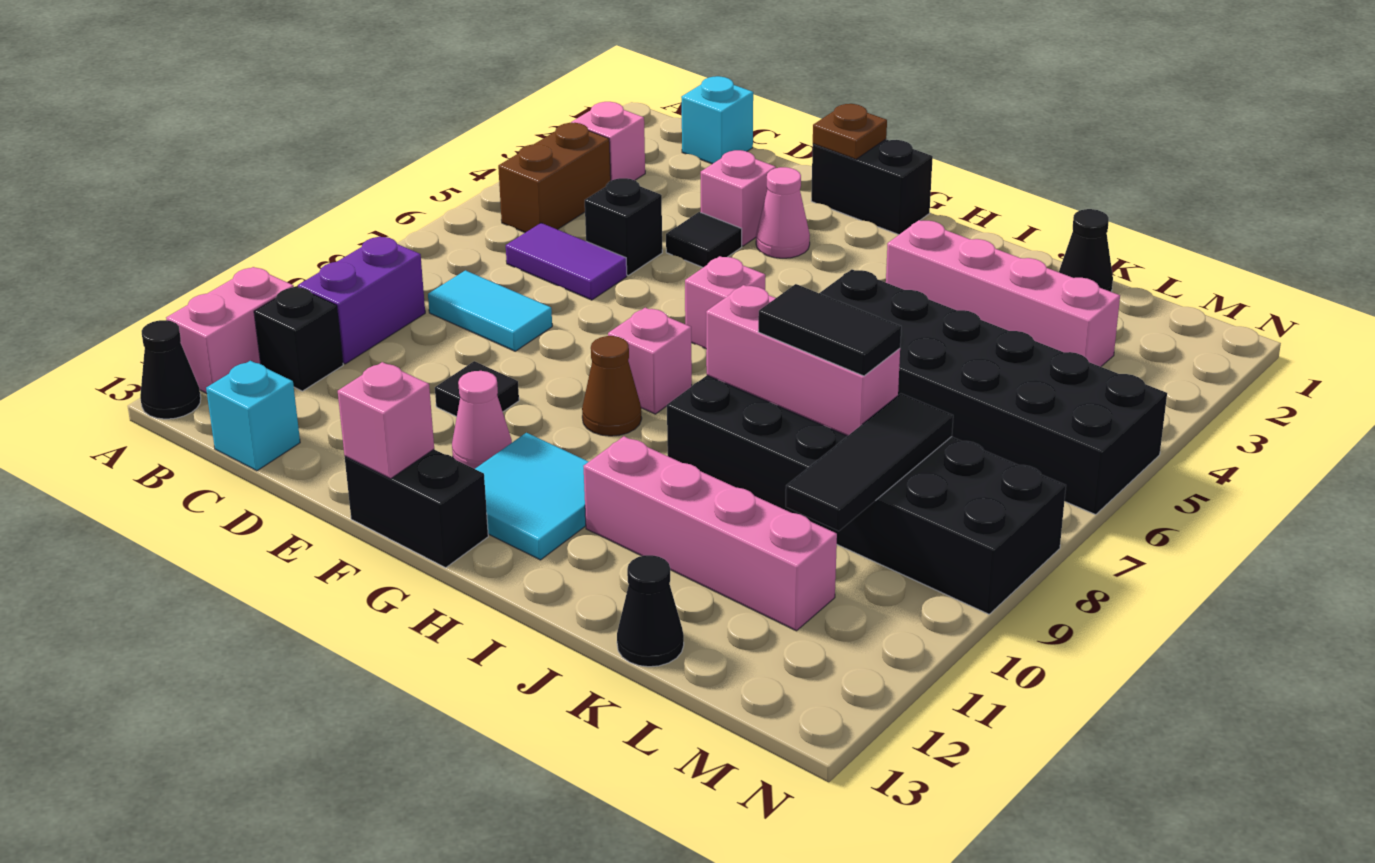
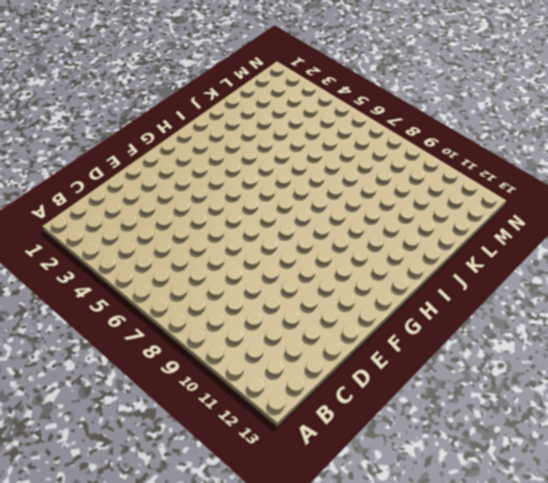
none -> pink 1x2 brick [166,267,294,393]
none -> black 1x1 cone [140,320,201,419]
none -> pink 1x1 brick [571,102,645,181]
none -> brown 1x2 brick [498,123,611,233]

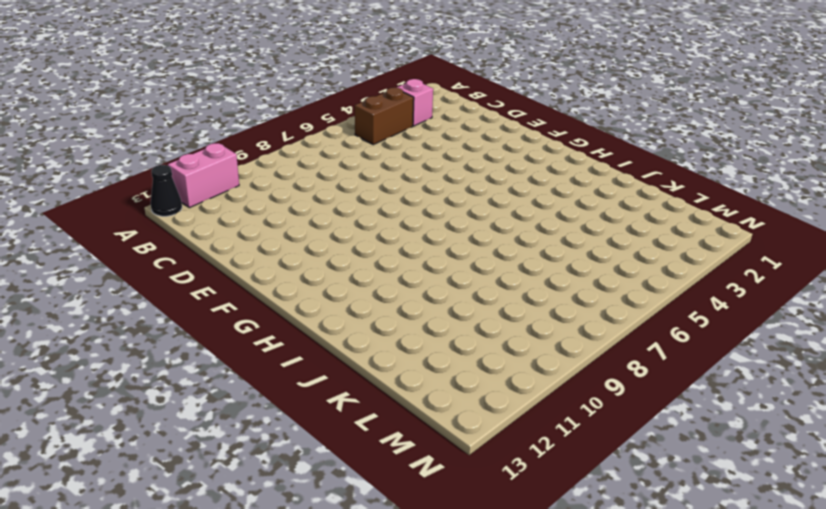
none -> purple 1x2 brick [298,236,425,364]
none -> black 1x1 brick [254,286,343,391]
none -> cyan 1x1 brick [681,76,753,164]
none -> purple 1x2 tile [506,223,627,300]

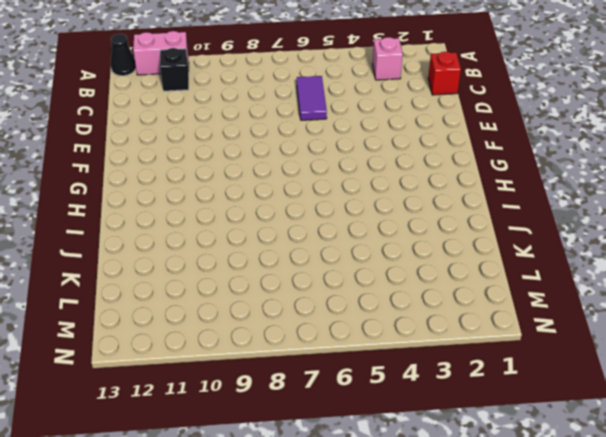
red 1x1 brick [428,52,461,95] -> cyan 1x1 brick [681,76,753,164]
none -> brown 1x2 brick [498,123,611,233]
none -> purple 1x2 brick [298,236,425,364]
none -> cyan 1x2 tile [428,270,552,351]
none -> cyan 1x1 brick [206,361,300,471]

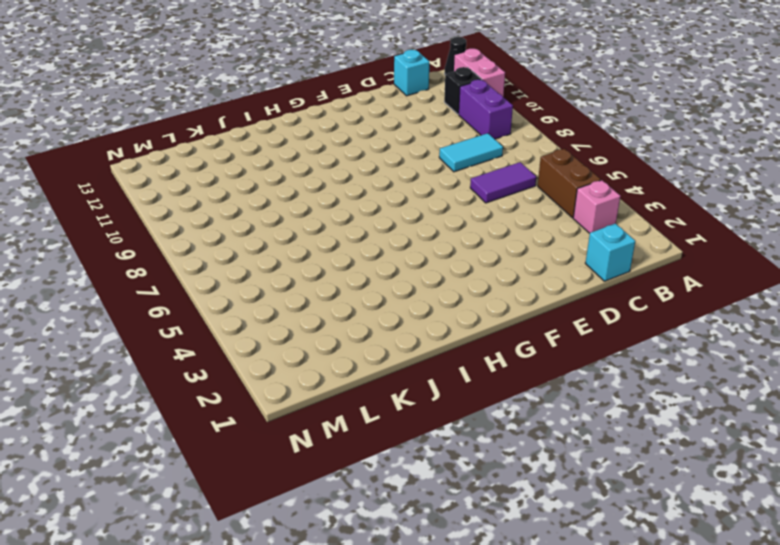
none -> black 1x1 brick [585,178,662,275]
none -> pink 1x1 brick [701,150,776,246]
none -> black 1x1 tile [666,212,742,267]
none -> black 1x1 tile [435,361,519,417]

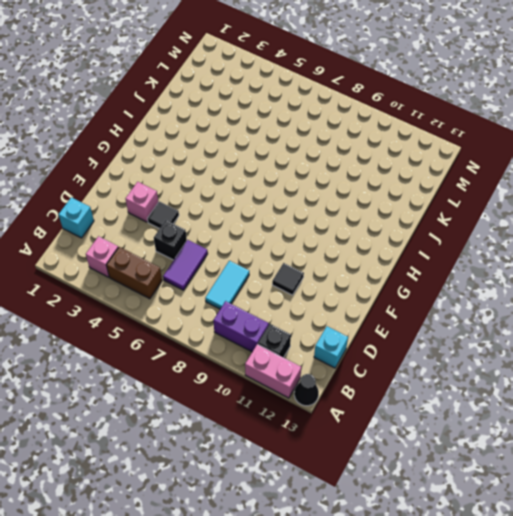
none -> black 1x2 brick [811,139,933,235]
none -> pink 1x1 cone [756,167,810,258]
none -> pink 1x1 cone [452,371,512,469]
none -> black 1x2 brick [345,449,488,568]

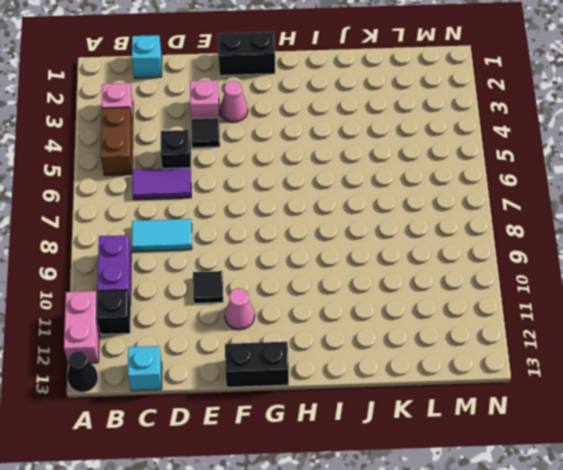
none -> pink 1x1 brick [685,256,765,349]
none -> pink 1x1 brick [608,308,692,414]
none -> brown 1x1 cone [582,336,642,436]
none -> cyan 2x2 tile [475,433,588,560]

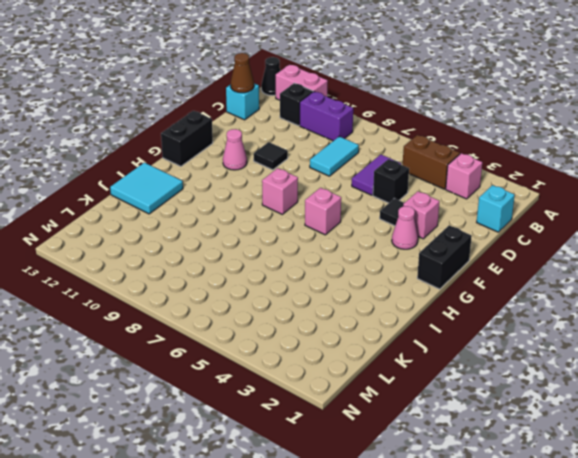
brown 1x1 cone [231,53,254,93] -> brown 1x1 cone moved to [582,336,642,436]
cyan 2x2 tile [110,163,183,214] -> cyan 2x2 tile moved to [475,433,588,560]
none -> pink 1x4 brick [886,220,1120,367]
none -> black 2x6 brick [820,269,1167,515]
none -> black 2x6 brick [667,375,1066,614]
none -> pink 1x4 brick [584,436,837,631]

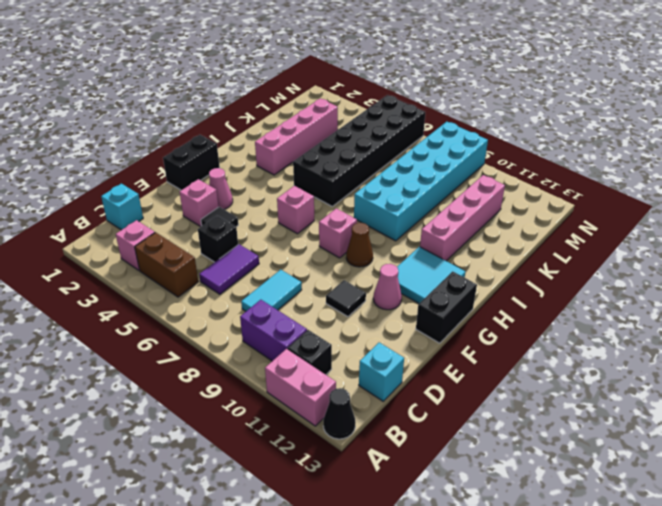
cyan 2x6 brick [354,122,488,241] -> black 2x6 brick [667,375,1066,614]
none -> black 1x1 cone [1059,209,1113,292]
none -> black 1x1 cone [617,555,684,667]
none -> brown 1x1 plate [813,104,887,159]
none -> pink 1x1 brick [338,362,434,479]

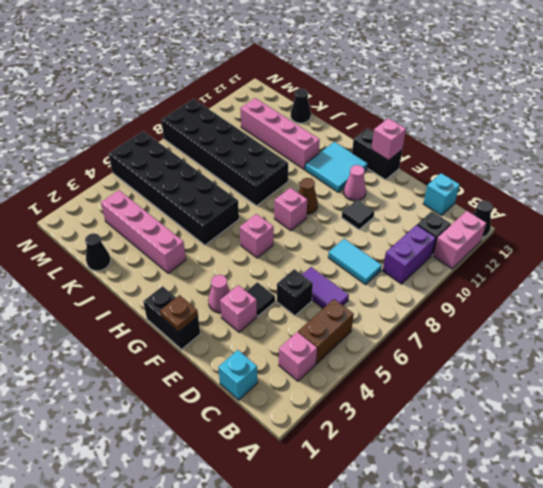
none -> pink 1x3 brick [706,285,900,436]
none -> black 1x3 tile [786,394,953,531]
none -> black 1x2 tile [758,284,901,376]

